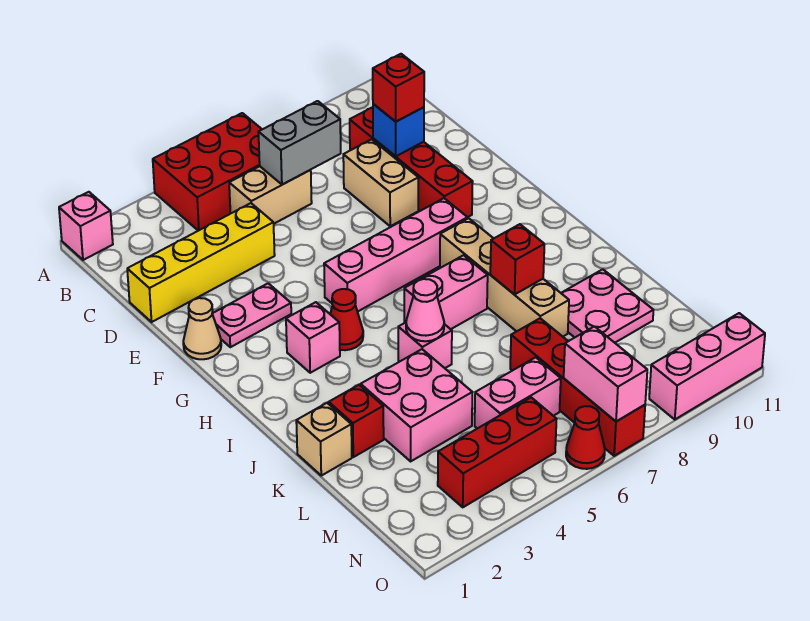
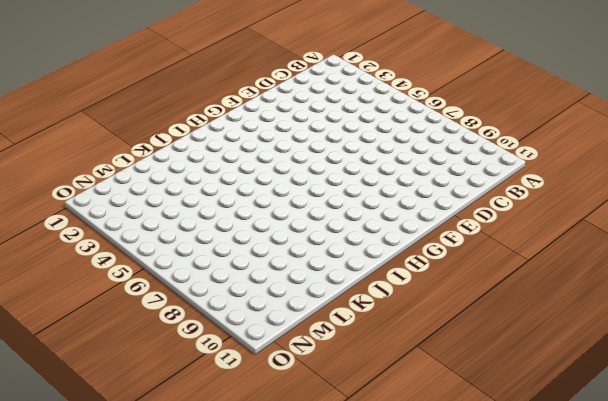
none -> pink 1x1 brick [59,192,113,260]
none -> red 2x3 brick [153,113,262,231]
none -> tan 1x2 brick [229,166,312,224]

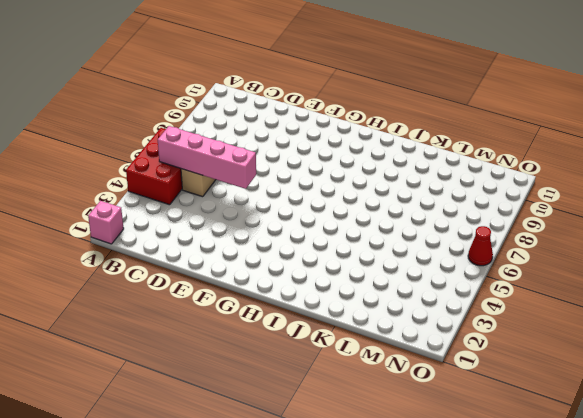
pink 1x4 brick [158,126,256,189] -> pink 1x4 brick turned to [324,198,468,312]
none -> red 1x4 brick [350,107,473,217]
none -> yellow 1x4 brick [127,203,275,322]
none -> tan 1x2 brick [343,139,419,226]

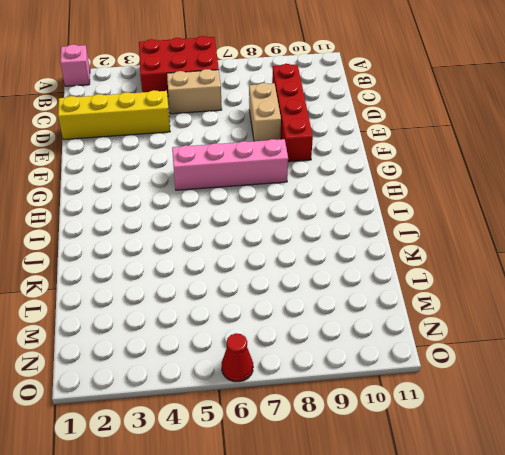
none -> tan 1x1 cone [183,298,221,359]
none -> pink 1x2 plate [212,283,291,347]
none -> pink 1x1 brick [286,302,340,373]

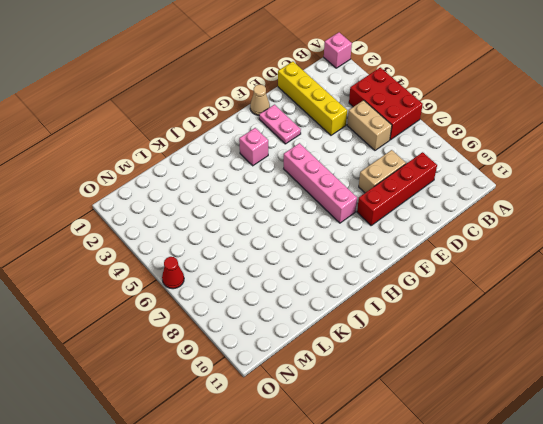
none -> red 1x1 cone [330,289,363,350]
none -> tan 1x4 brick [440,218,569,336]
none -> pink 1x2 brick [404,255,488,329]

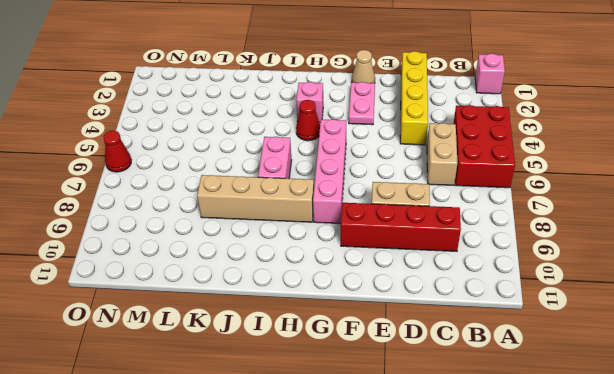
none -> pink 1x1 brick [398,323,452,368]
none -> tan 1x1 brick [296,403,352,476]
none -> red 1x1 brick [329,385,384,457]

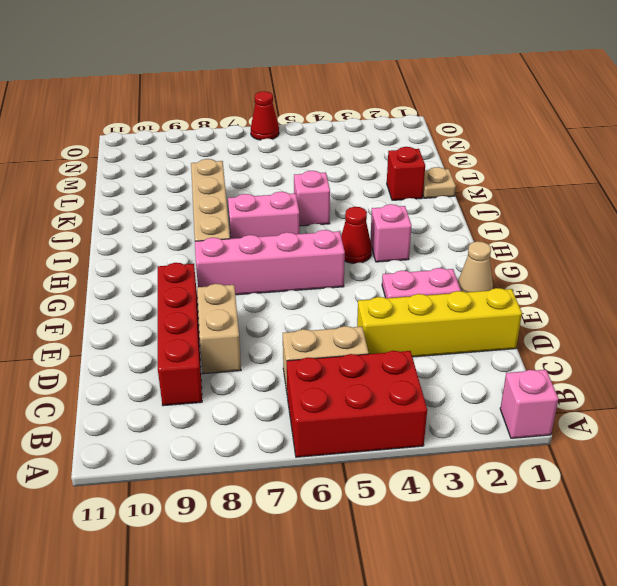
tan 1x1 plate [423,167,456,198] -> tan 1x1 brick [296,403,352,476]
none -> pink 2x2 brick [361,349,472,461]
none -> pink 2x2 plate [561,269,653,343]
none -> red 1x4 brick [510,318,645,456]

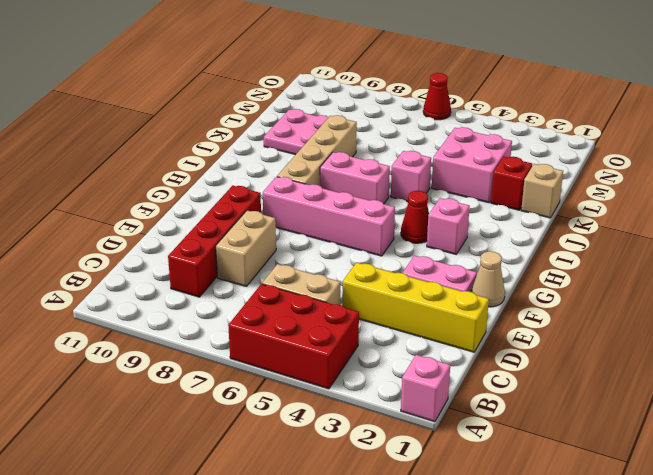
none -> red 1x4 brick [510,318,645,456]
none -> pink 1x2 brick [475,357,561,429]
none -> red 1x3 brick [438,398,557,507]

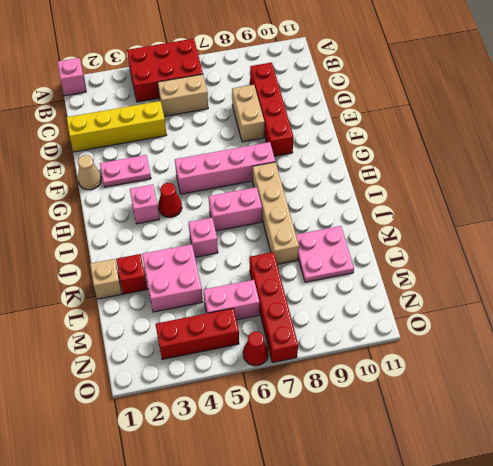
none -> pink 1x3 brick [649,313,765,419]
none -> grey 1x2 brick [258,101,341,185]
none -> blue 1x1 brick [373,104,424,156]

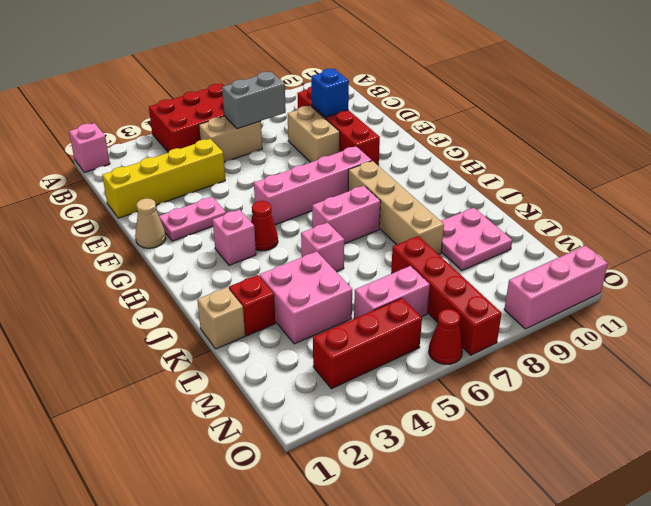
none -> pink 1x1 cone [406,279,444,341]
none -> red 1x1 brick [490,224,544,295]
none -> pink 1x2 brick [564,326,647,422]

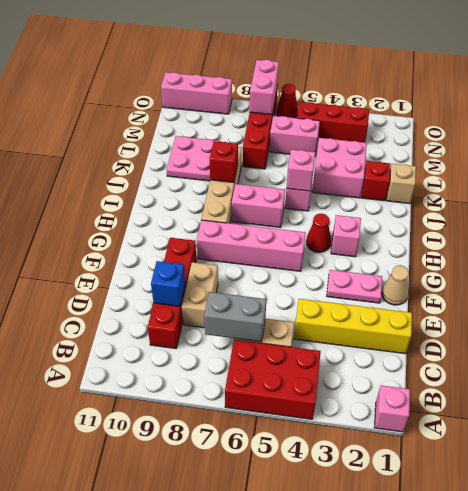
pink 1x1 brick [286,150,315,191] -> pink 1x1 cone [406,279,444,341]
none -> red 1x1 brick [373,54,424,122]

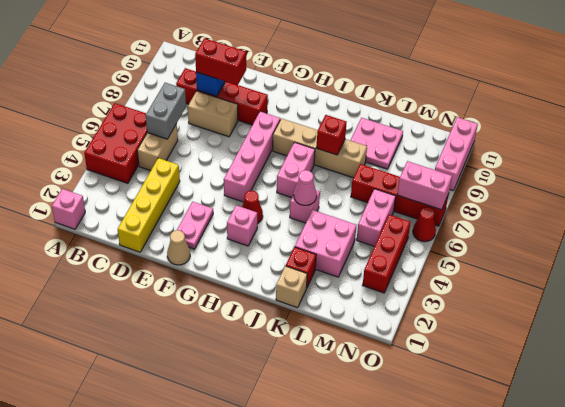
red 1x2 brick [195,38,246,85] -> red 1x1 brick [373,54,424,122]

